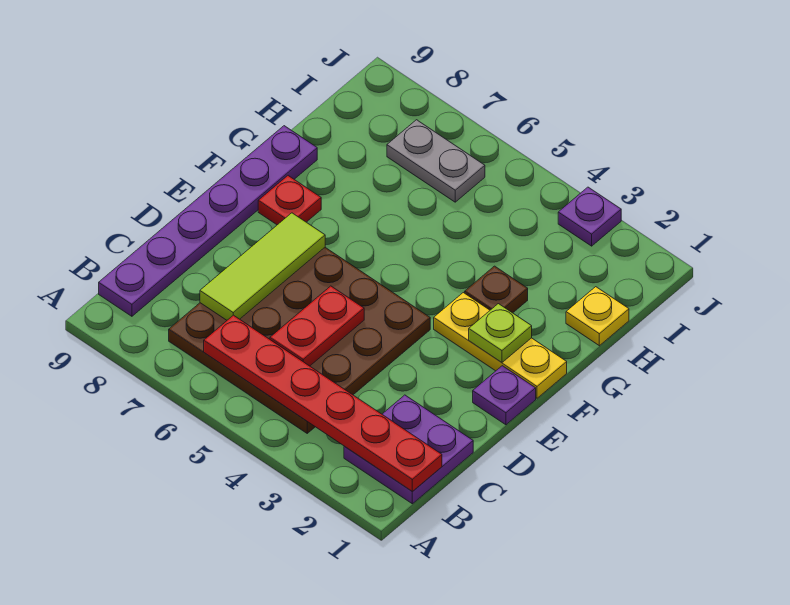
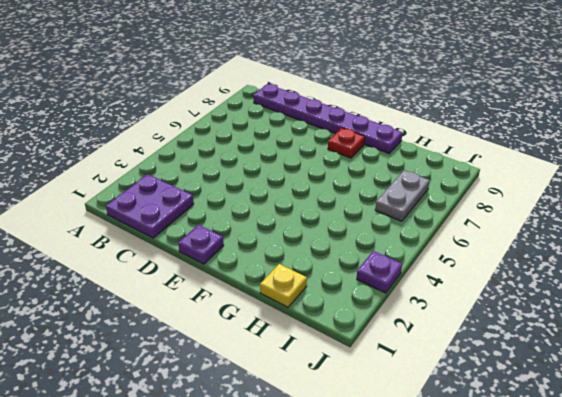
none -> brown 4x4 plate [169,248,430,433]
none -> yellow 1x3 plate [434,293,567,398]
none -> brown 1x1 plate [465,266,528,313]

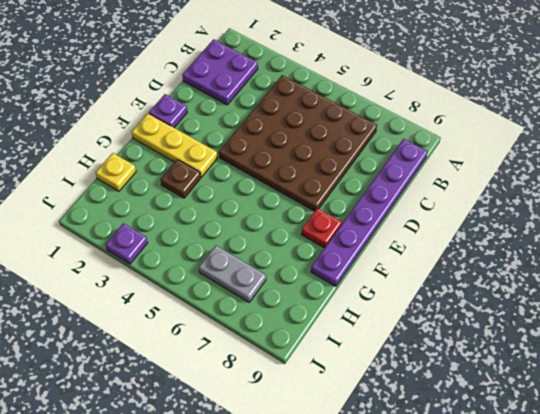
none -> red 1x6 plate [204,315,442,492]
none -> red 1x2 plate [270,286,364,366]
none -> lime 1x3 tile [200,213,325,320]

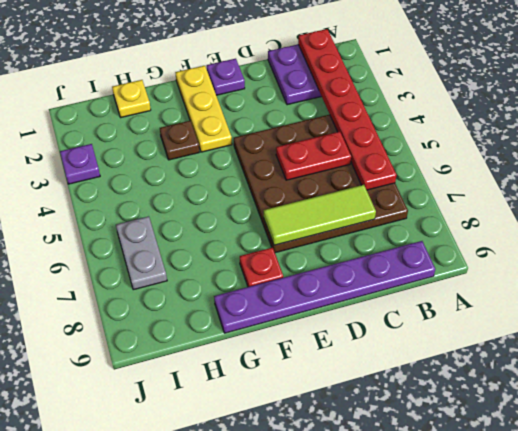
none -> lime 1x1 plate [469,304,532,363]

